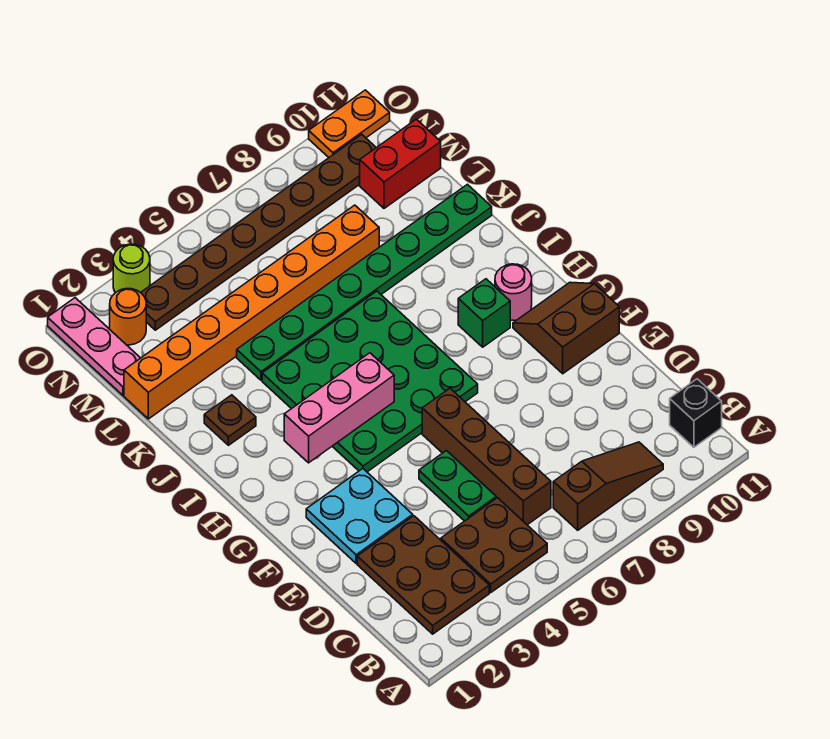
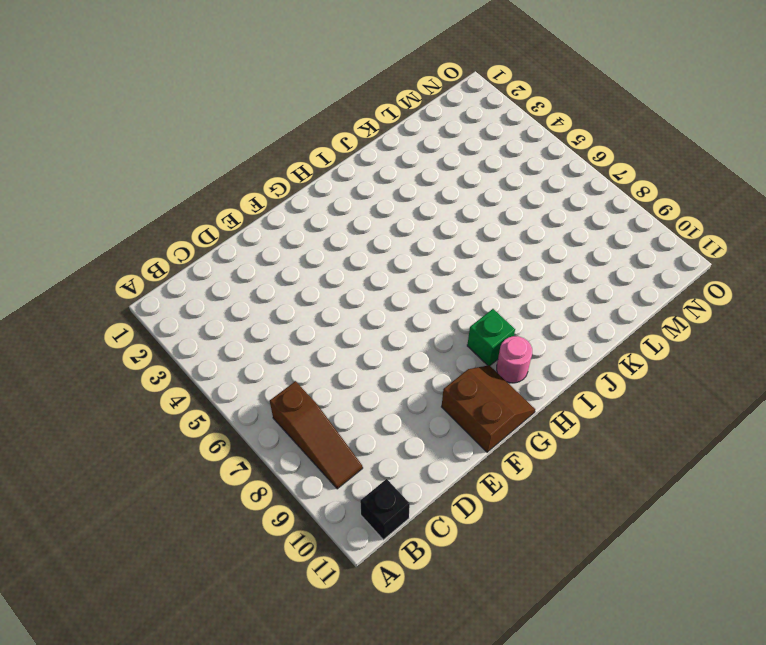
none -> brown 2x3 plate [357,516,489,634]
none -> brown 2x2 plate [441,498,547,592]
none -> brown 1x4 brick [422,388,551,525]

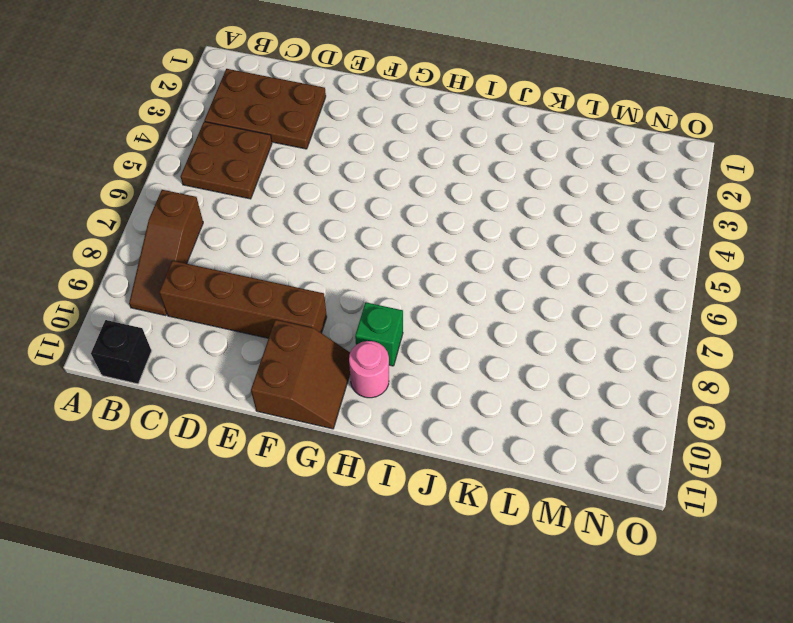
brown 1x4 brick [159,261,327,338] -> brown 1x4 brick moved to [422,388,551,525]
none -> green 1x2 plate [419,451,496,521]
none -> cyan 2x2 plate [306,469,413,563]
none -> green 4x4 plate [262,291,478,472]

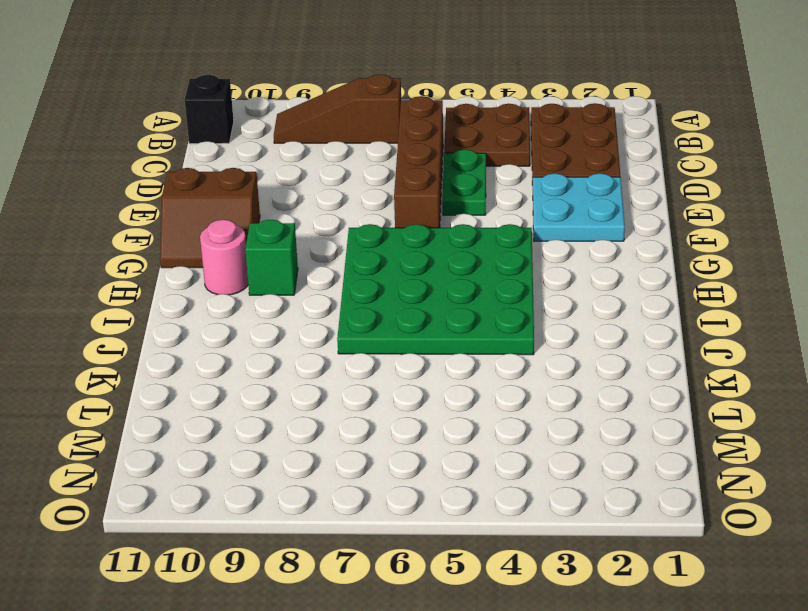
none -> brown 1x1 plate [204,395,256,445]
none -> green 1x8 plate [237,184,492,380]
none -> orange 1x8 brick [124,205,379,419]

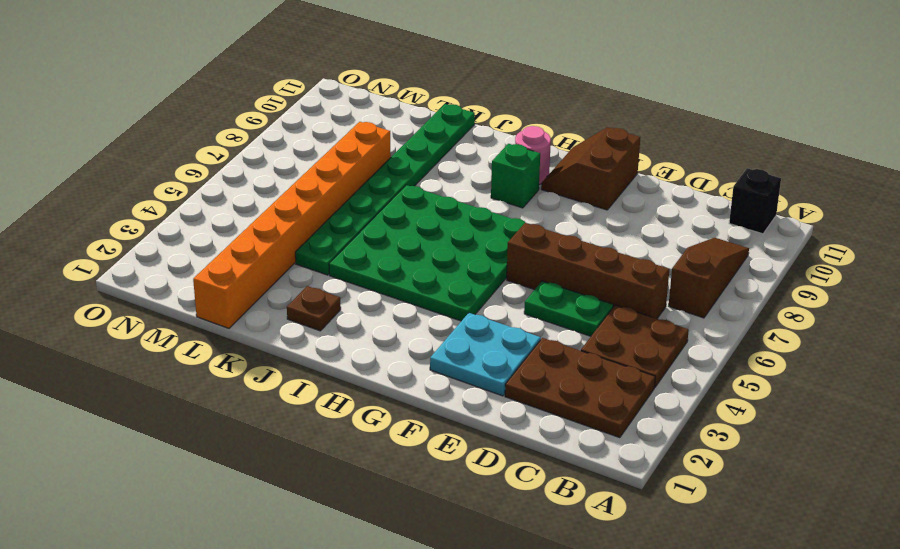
none -> pink 1x3 plate [48,298,140,395]
none -> red 1x2 brick [360,119,441,208]
none -> orange 1x1 round brick [110,289,146,345]

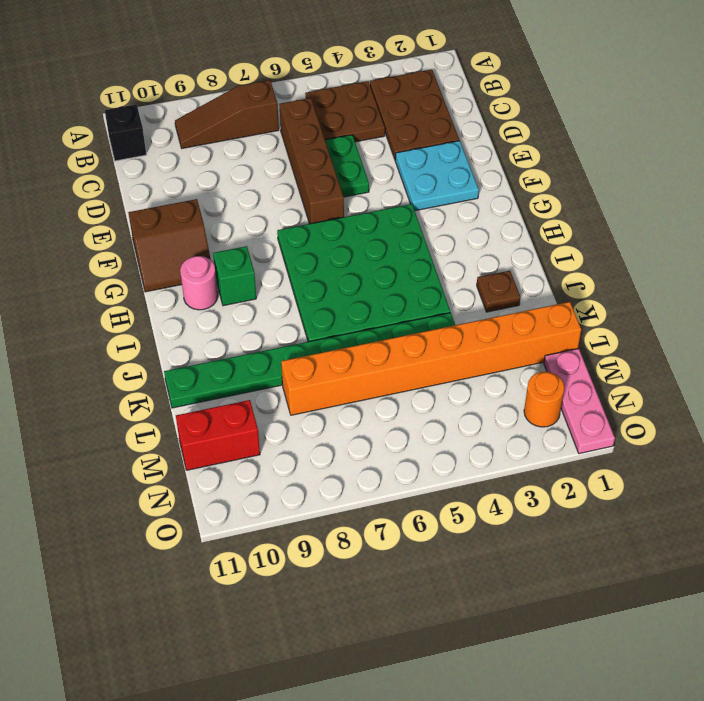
none -> brown 1x8 plate [141,134,376,330]
none -> lime 1x1 round brick [113,244,150,293]
none -> orange 1x2 plate [309,90,390,157]

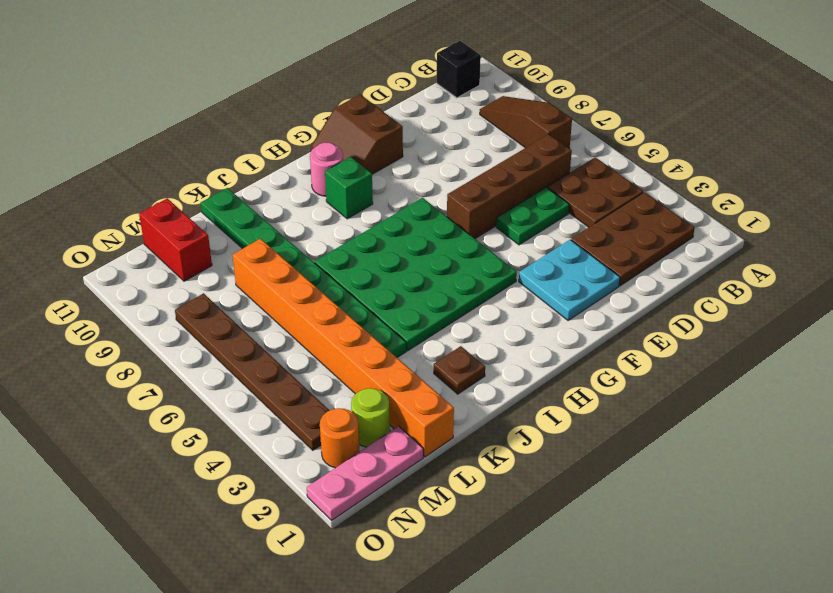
lime 1x1 round brick [351,388,390,447] -> lime 1x1 round brick moved to [113,244,150,293]
brown 1x6 plate [175,293,330,450] -> brown 1x8 plate [141,134,376,330]
none -> orange 1x2 plate [309,90,390,157]
none -> pink 1x3 brick [284,353,394,463]

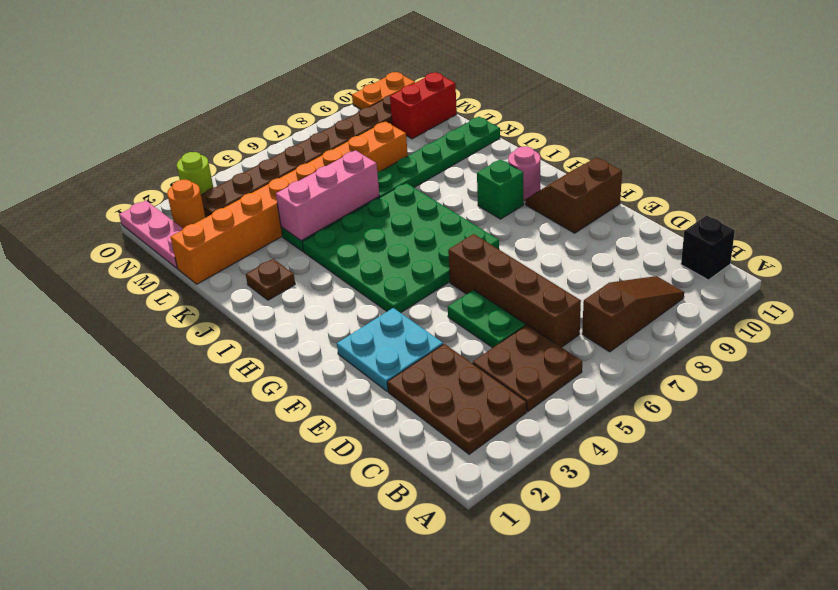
pink 1x3 brick [276,150,380,241] -> pink 1x3 brick moved to [284,353,394,463]

